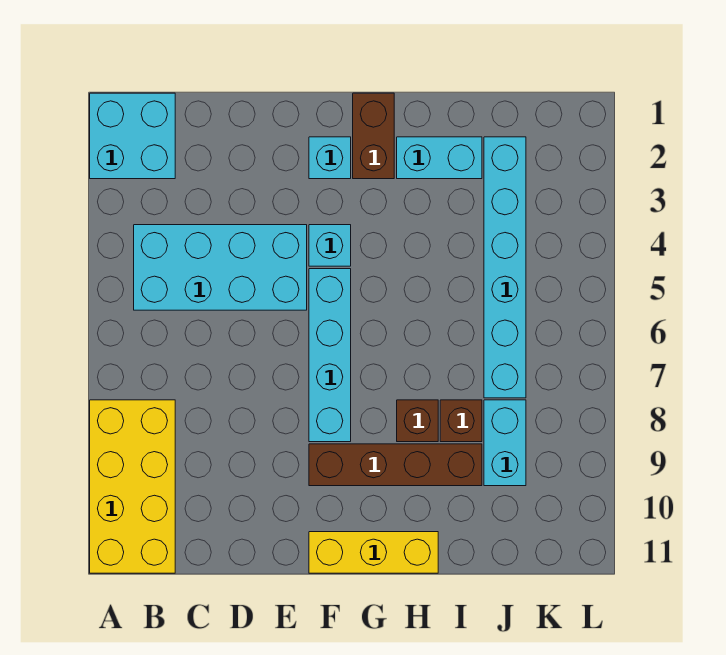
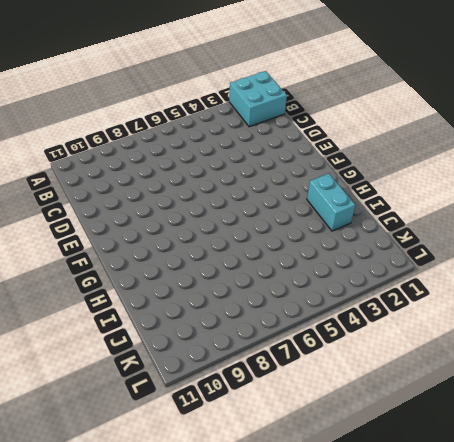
none -> yellow 2x4 brick [90,400,175,573]
none -> cyan 2x4 brick [134,225,307,310]
none -> cyan 1x1 brick [309,137,351,179]

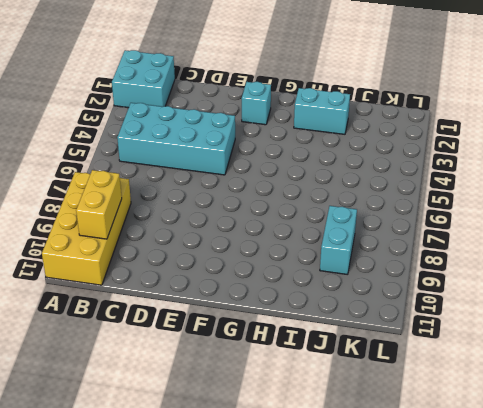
yellow 1x2 brick [76,170,122,239] -> none
none -> cyan 1x1 brick [309,225,351,266]
none -> cyan 1x4 brick [309,269,351,442]
none -> brown 1x4 brick [309,444,482,486]

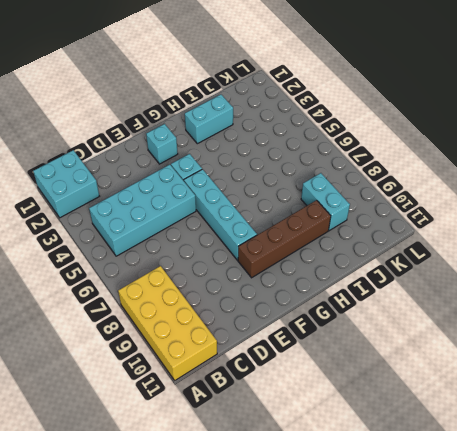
none -> yellow 1x3 brick [309,532,438,573]
none -> brown 1x2 brick [353,93,394,179]
none -> brown 1x1 brick [397,400,438,442]

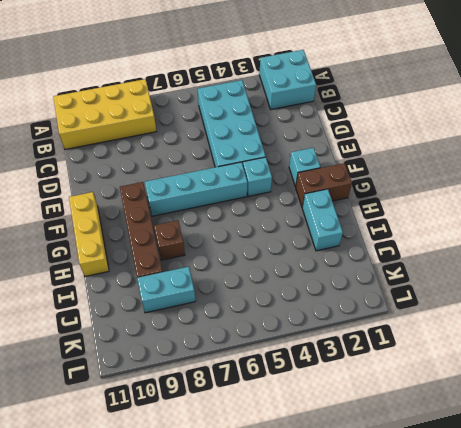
none -> brown 1x1 brick [440,400,482,442]
none -> cyan 1x6 brick [484,137,526,398]

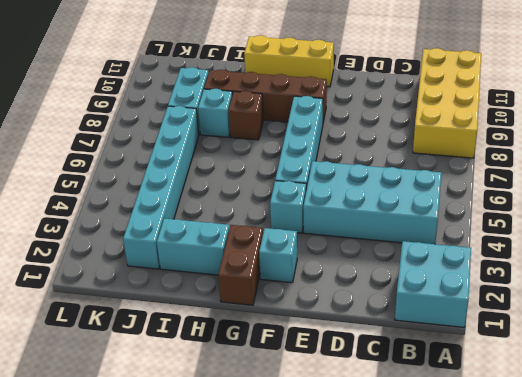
cyan 1x1 brick [198,89,232,137] -> brown 1x1 brick [440,400,482,442]

